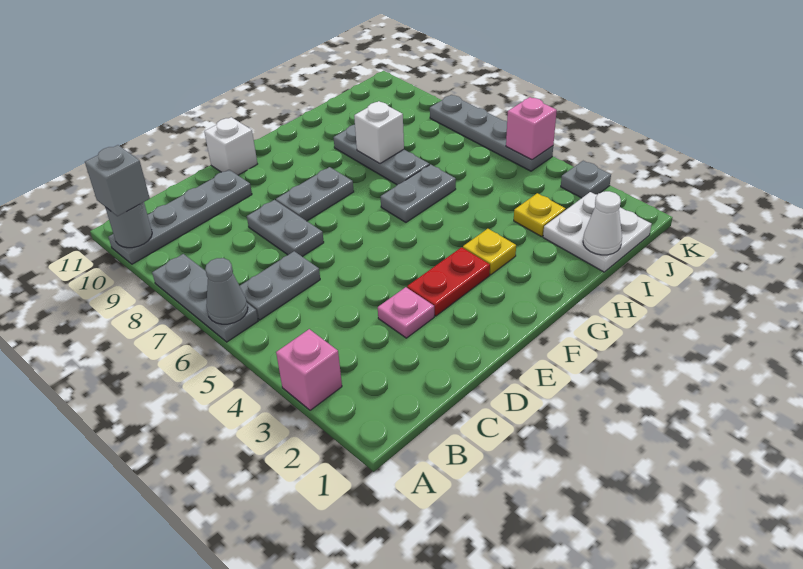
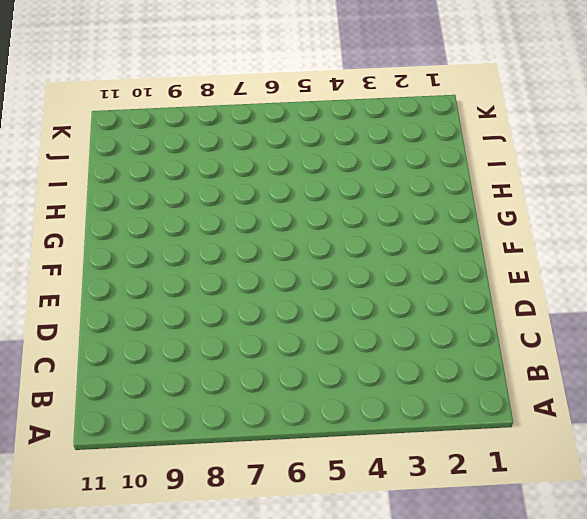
none -> pink 1x1 brick [276,329,342,410]
none -> grey 1x3 plate [152,254,258,342]
none -> grey 1x4 plate [108,170,252,264]

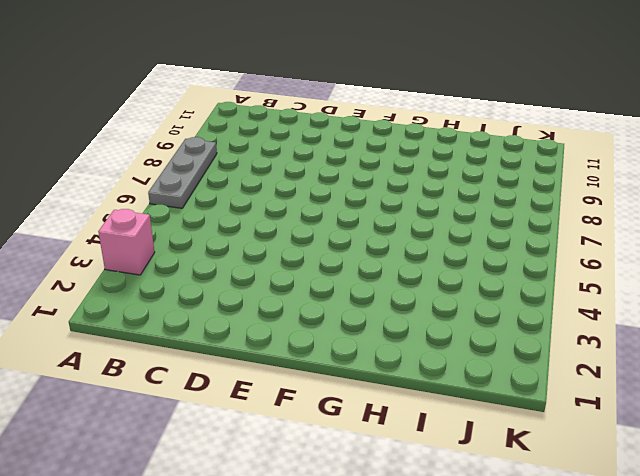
none -> grey 1x4 plate [108,170,252,264]
none -> grey 1x2 plate [240,251,320,320]
none -> pink 1x1 plate [378,287,434,338]

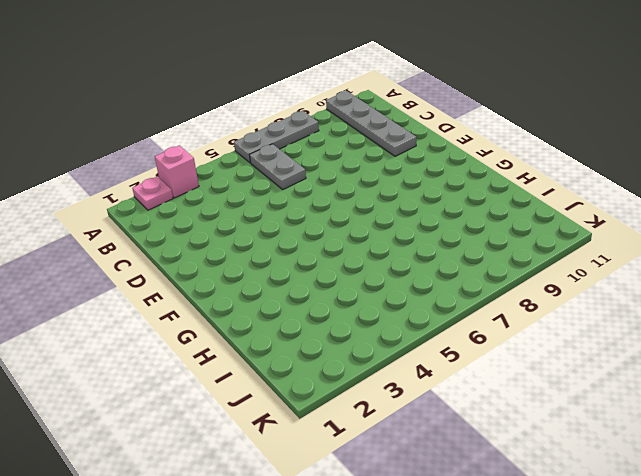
pink 1x1 plate [132,176,173,210] -> pink 1x1 plate moved to [378,287,434,338]
none -> grey 1x2 plate [247,200,324,257]
none -> red 1x2 plate [407,247,490,316]
none -> grey 1x2 plate [276,167,354,221]

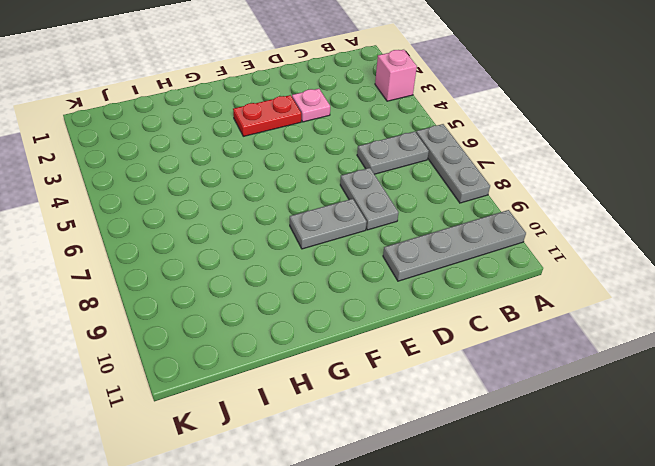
none -> white 1x1 brick [204,117,257,175]
none -> yellow 1x1 plate [463,229,516,275]
none -> grey 1x2 plate [381,164,456,222]

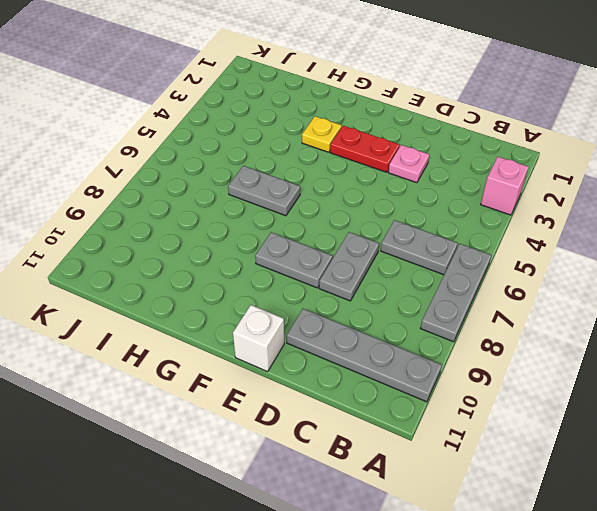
none -> grey 1x3 plate [334,125,429,185]
none -> white 2x2 plate [543,192,652,272]
none -> yellow 1x1 plate [514,193,565,237]

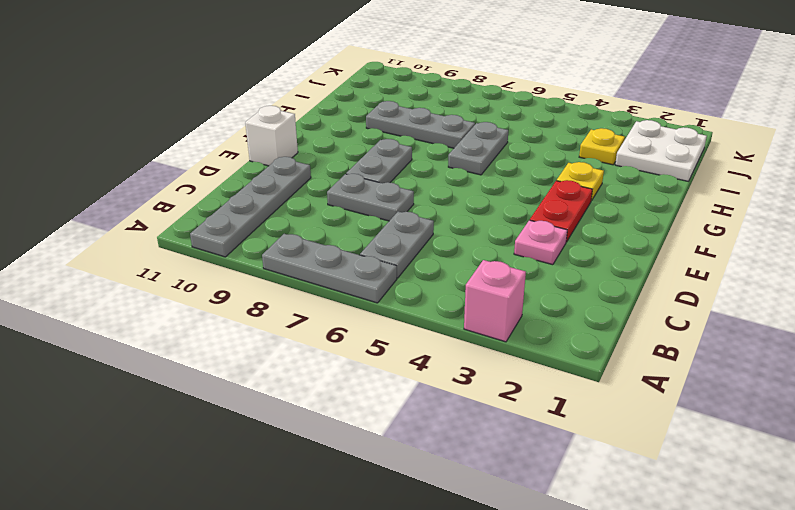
none -> grey 1x1 plate [561,161,611,198]
none -> grey 1x4 plate [430,95,553,171]
none -> grey 1x1 cone [205,258,248,324]

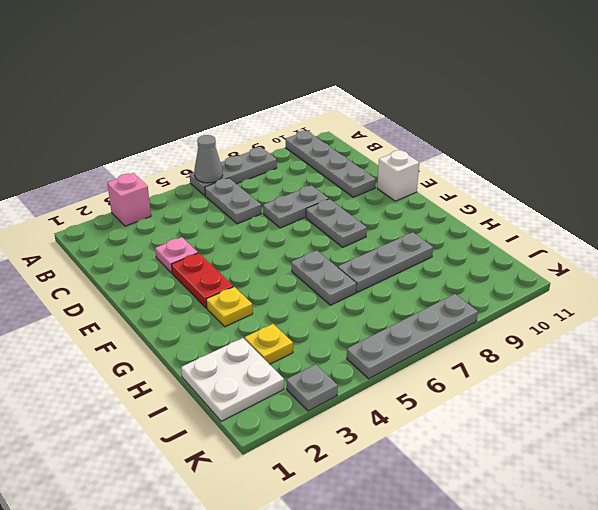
none -> grey 1x1 round brick [105,202,152,248]
none -> white 1x1 brick [354,101,404,164]
none -> white 1x1 cone [583,191,622,255]

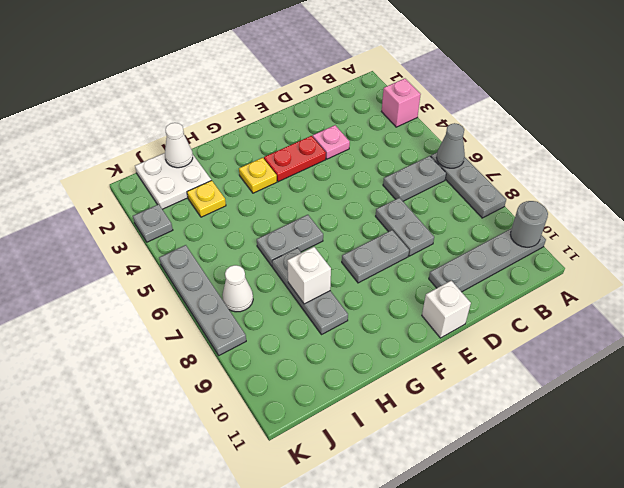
white 1x1 cone [222,265,253,312] -> none
none -> pink 1x1 brick [506,97,557,160]
none -> grey 1x1 brick [85,145,150,216]

